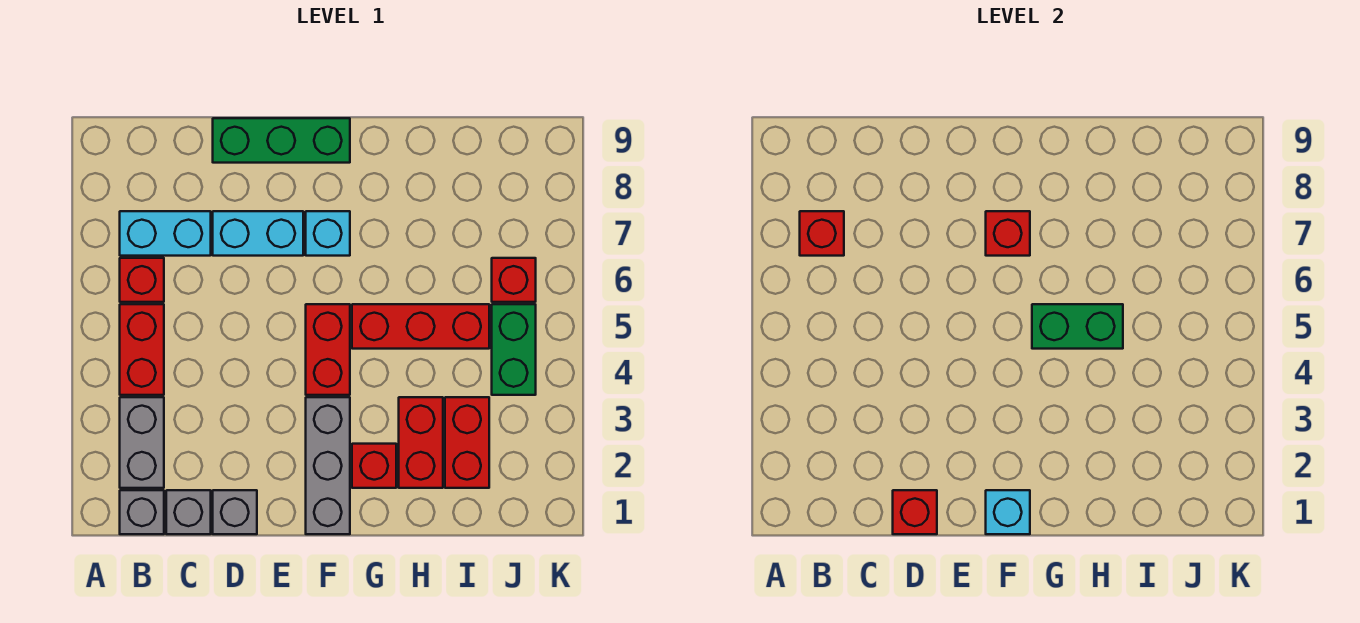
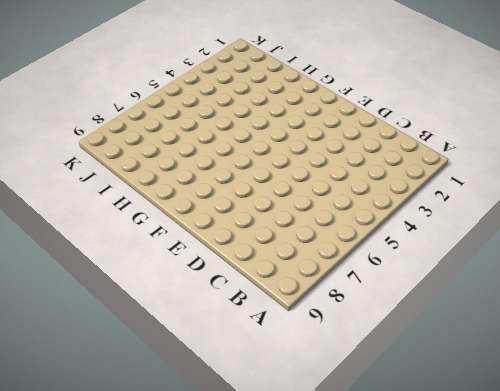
none -> grey 1x1 brick [120,490,164,534]
none -> grey 1x2 brick [120,397,164,488]
none -> red 1x2 brick [120,304,164,395]

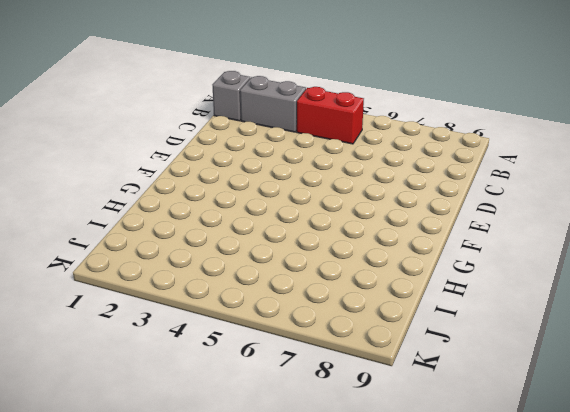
none -> red 1x1 brick [120,258,164,302]
none -> cyan 1x2 brick [120,211,211,256]
none -> grey 1x1 brick [166,490,211,534]

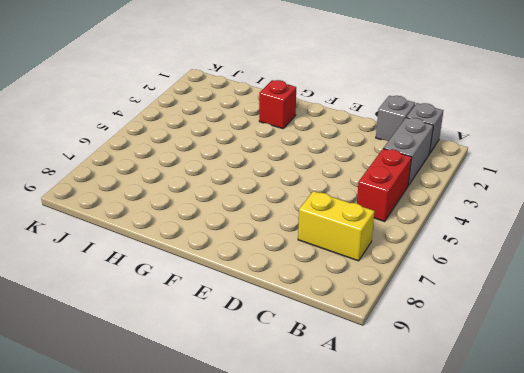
yellow 1x2 brick [298,191,374,261] -> cyan 1x2 brick [120,211,211,256]
none -> red 1x1 brick [120,258,164,302]
none -> grey 1x1 brick [213,490,257,534]
none -> cyan 1x2 brick [213,211,303,256]

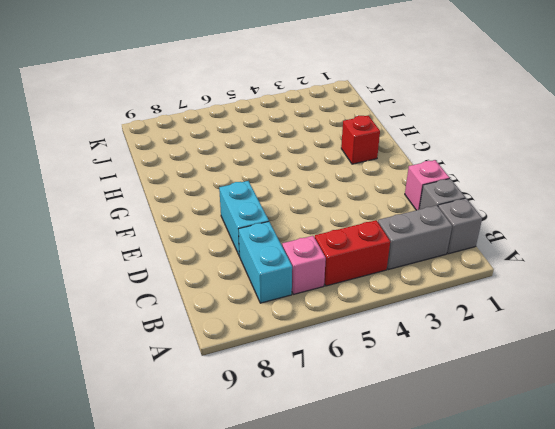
pink 1x1 brick [282,236,326,294] -> red 1x1 brick [120,258,164,302]
pink 1x1 brick [405,160,449,210] -> grey 1x1 brick [213,490,257,534]
none -> green 1x3 brick [213,118,350,163]
none -> grey 1x3 brick [306,397,350,534]
none -> red 1x2 brick [306,304,350,395]

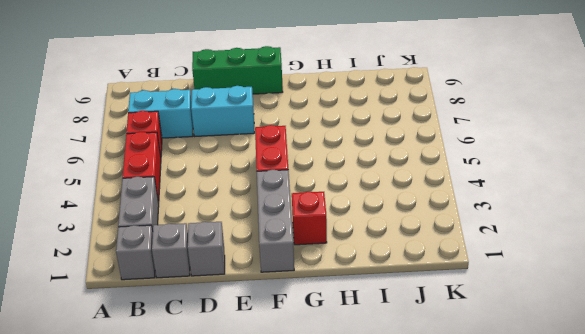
none -> cyan 1x1 brick [306,211,350,256]
none -> red 1x3 brick [352,304,489,349]
none -> red 1x2 brick [399,397,443,488]

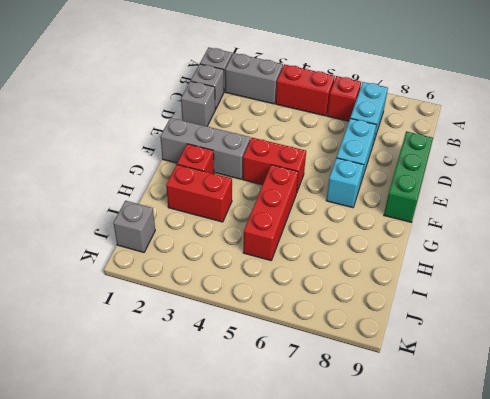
grey 1x1 brick [114,201,155,252] -> none
none -> red 1x2 brick [445,397,489,488]
none -> green 1x2 brick [492,304,536,395]
none -> red 1x1 brick [492,258,536,302]

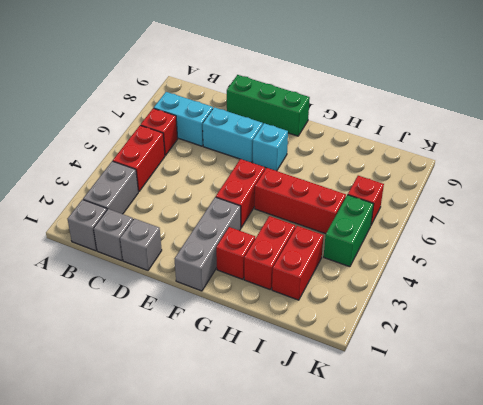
none -> red 1x1 brick [800,211,844,256]
none -> red 1x1 brick [893,490,937,534]
none -> cyan 1x1 brick [986,490,1030,534]

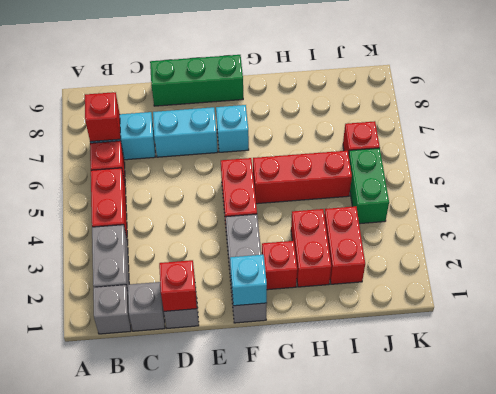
none -> red 1x1 brick [986,211,1030,256]
none -> green 1x2 brick [1032,304,1123,349]

